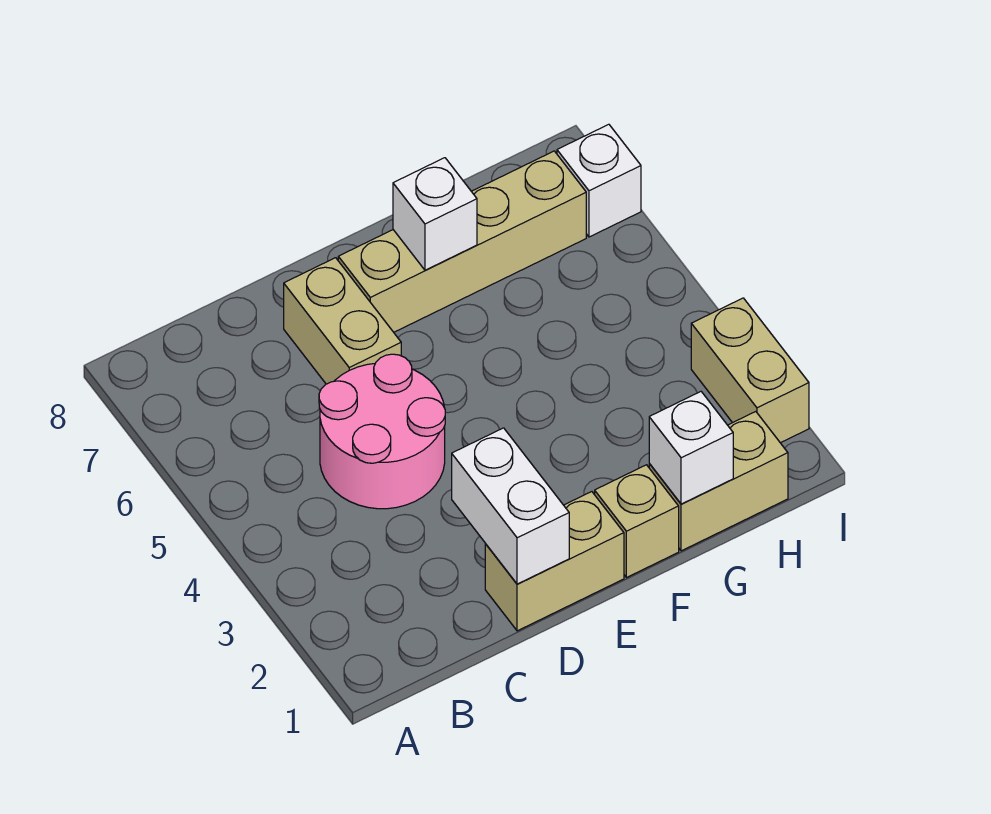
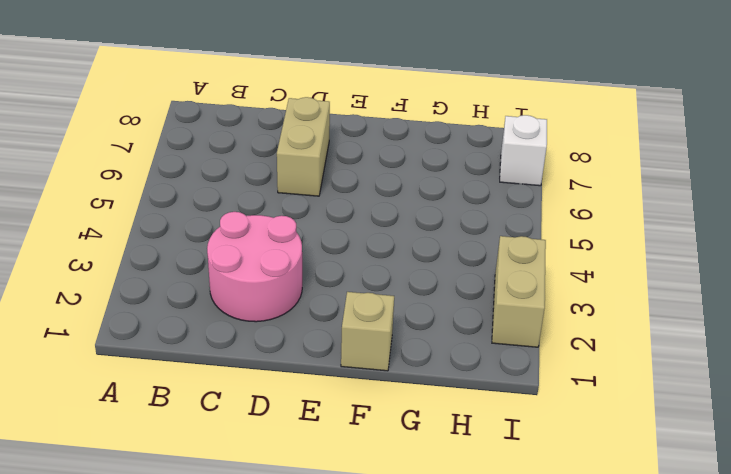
pink 2x2 round brick [207,212,302,322] -> pink 2x2 round brick moved to [319,354,445,509]
none -> tan 1x2 brick [485,492,624,631]
none -> tan 1x4 brick [338,151,586,332]

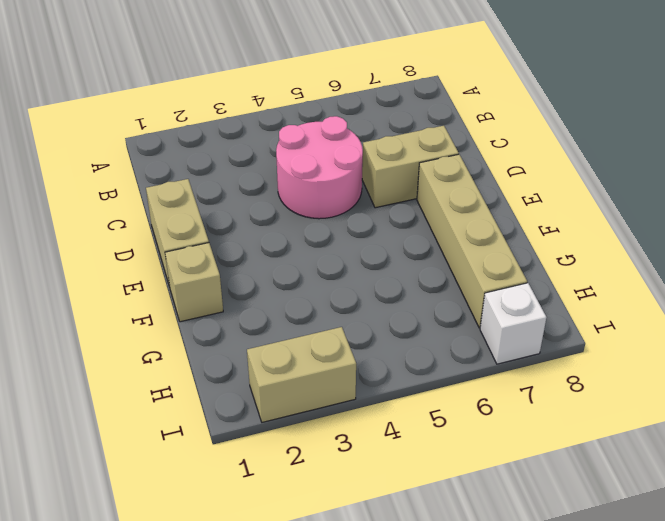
none -> tan 1x2 brick [649,412,788,551]
none -> white 1x2 brick [452,428,569,584]

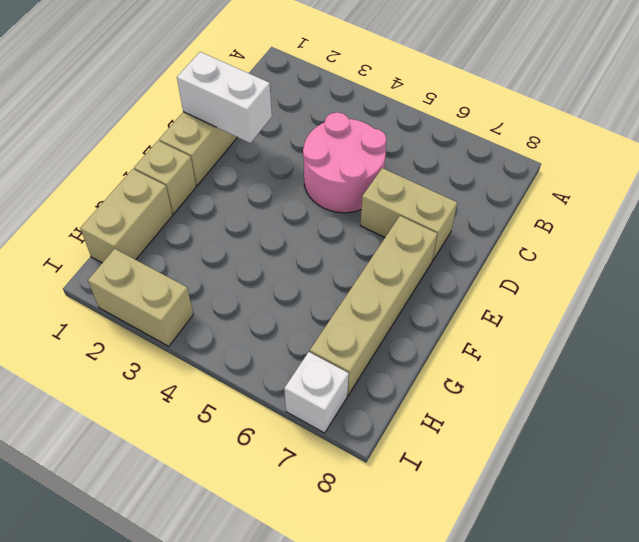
none -> white 1x1 brick [393,158,477,270]
none -> white 1x1 brick [649,392,733,504]

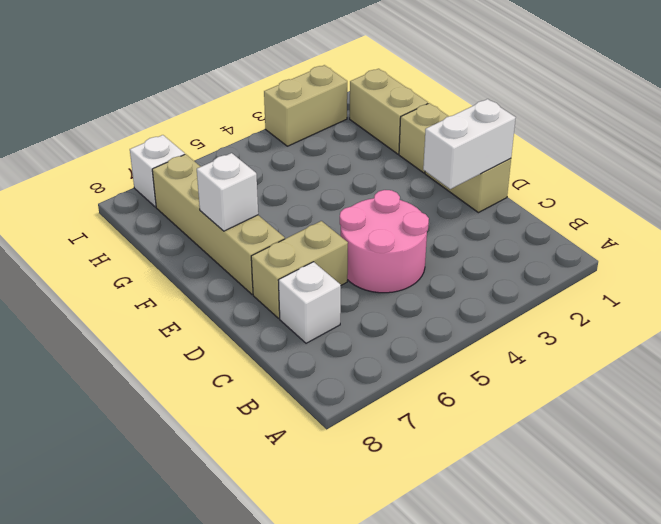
white 1x1 brick [278,262,341,343] -> white 1x1 brick moved to [649,392,733,504]

